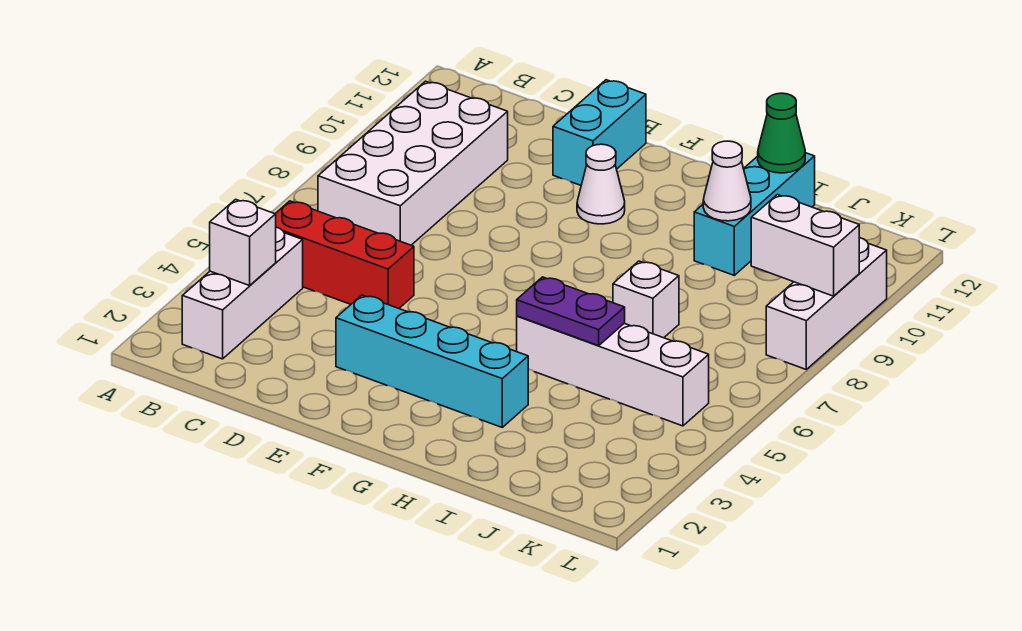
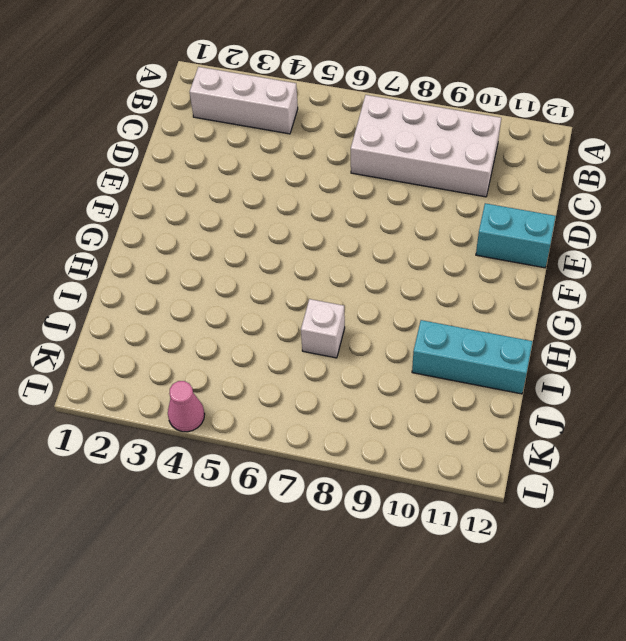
pink 1x1 cone [168,381,205,432] -> none
none -> red 1x3 brick [275,201,414,308]
none -> cyan 1x4 brick [336,295,528,427]
none -> white 1x1 cone [577,144,625,224]

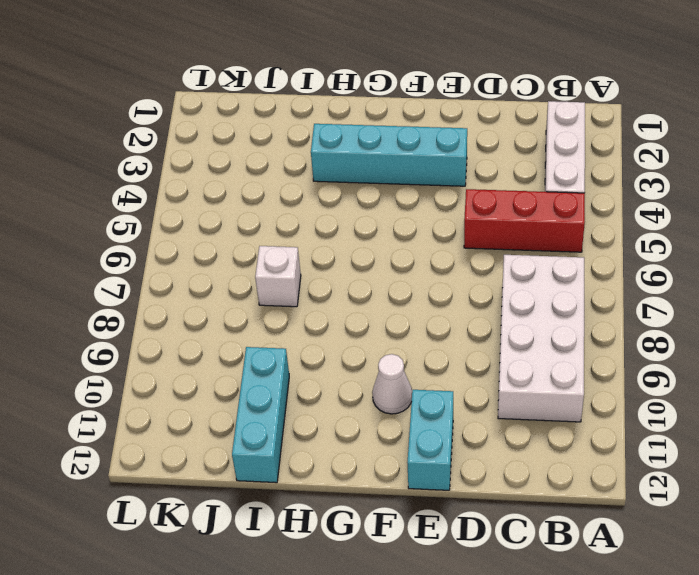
none -> white 1x4 brick [517,316,709,426]
none -> white 1x3 brick [766,238,887,369]
none -> white 1x1 brick [210,199,276,286]

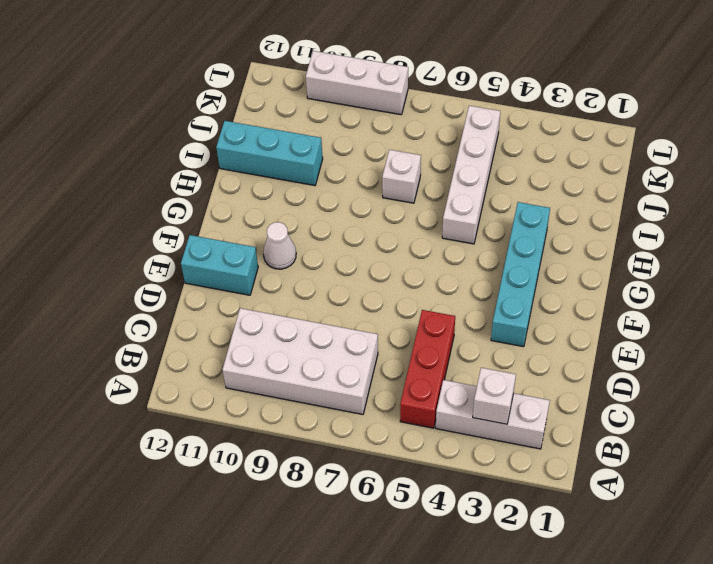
none -> purple 1x2 plate [517,277,625,346]
none -> white 1x1 cone [703,141,751,221]
none -> green 1x1 cone [758,93,805,173]

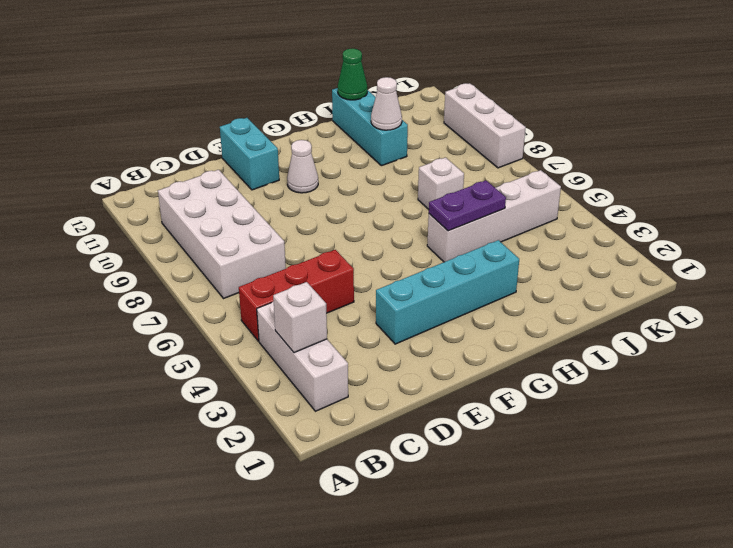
none -> white 1x2 brick [751,195,859,296]

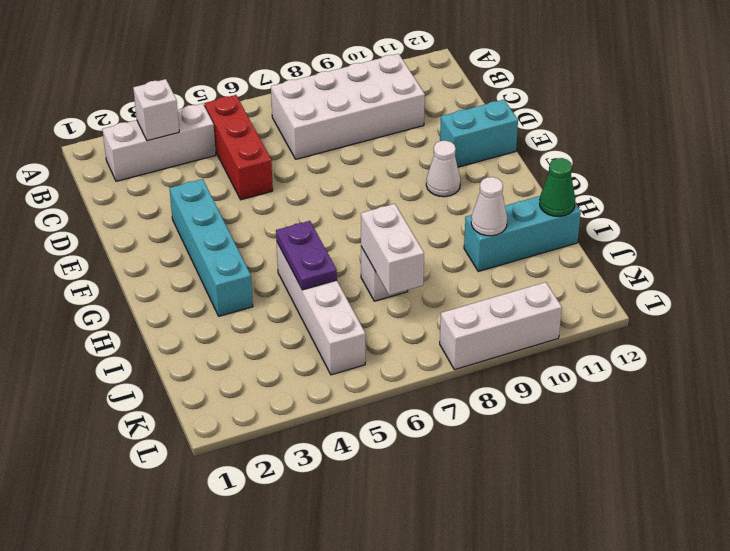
white 1x2 brick [361,204,424,295] -> white 1x2 brick moved to [751,195,859,296]

